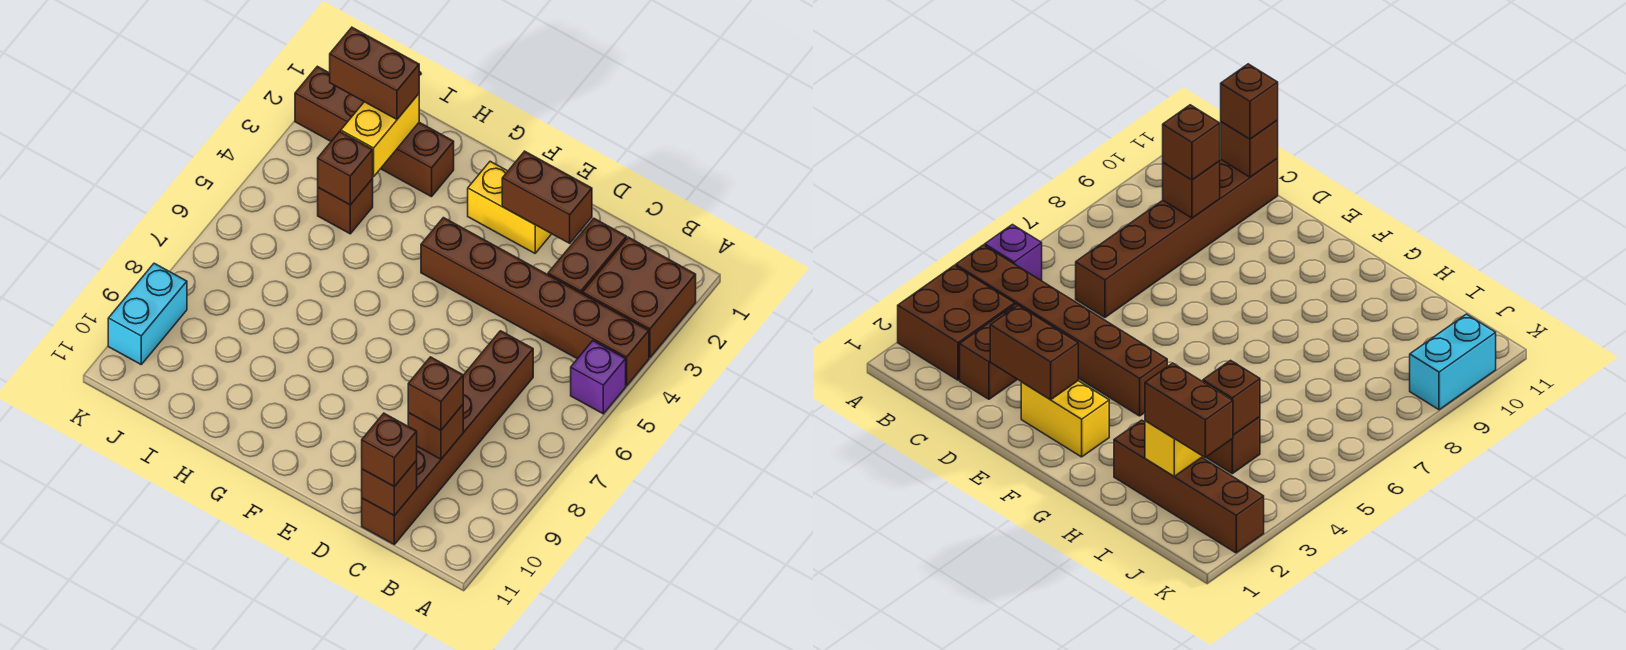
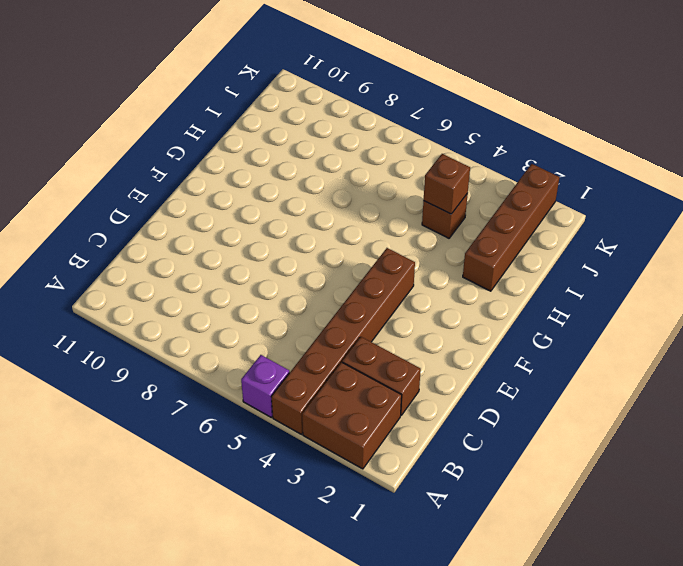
none -> brown 1x6 brick [362,331,533,544]
none -> yellow 1x2 brick [468,161,551,253]
none -> cyan 1x2 brick [108,263,187,364]

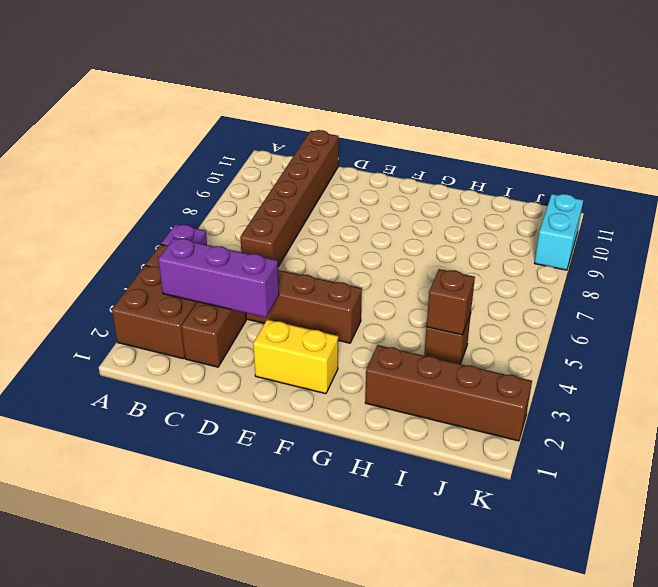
purple 1x3 brick [158,238,279,317] -> none
none -> brown 1x1 brick [408,405,463,459]
none -> brown 1x1 brick [362,460,417,516]
none -> brown 1x2 brick [502,151,592,243]

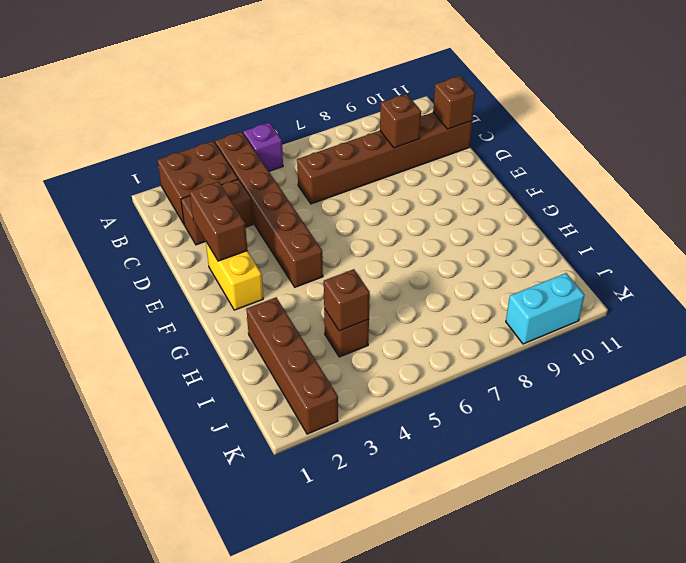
none -> yellow 1x2 brick [341,94,419,177]
none -> brown 1x1 brick [408,357,463,430]
none -> brown 1x1 brick [362,413,417,487]

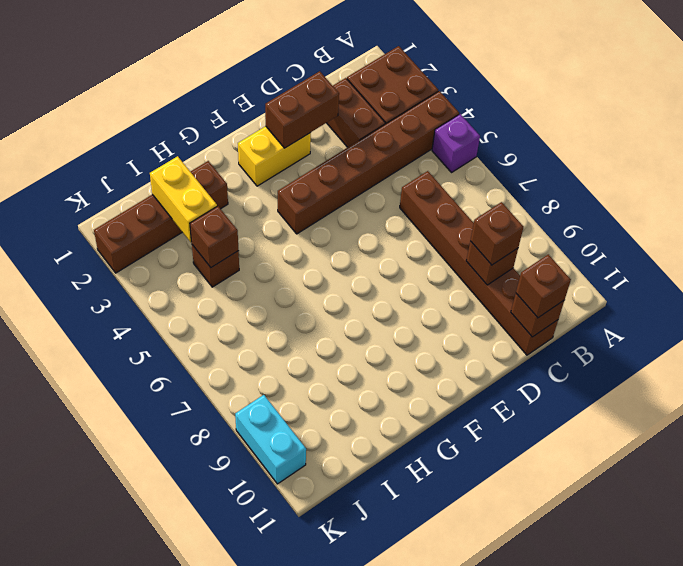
none -> brown 1x2 brick [330,28,419,119]

